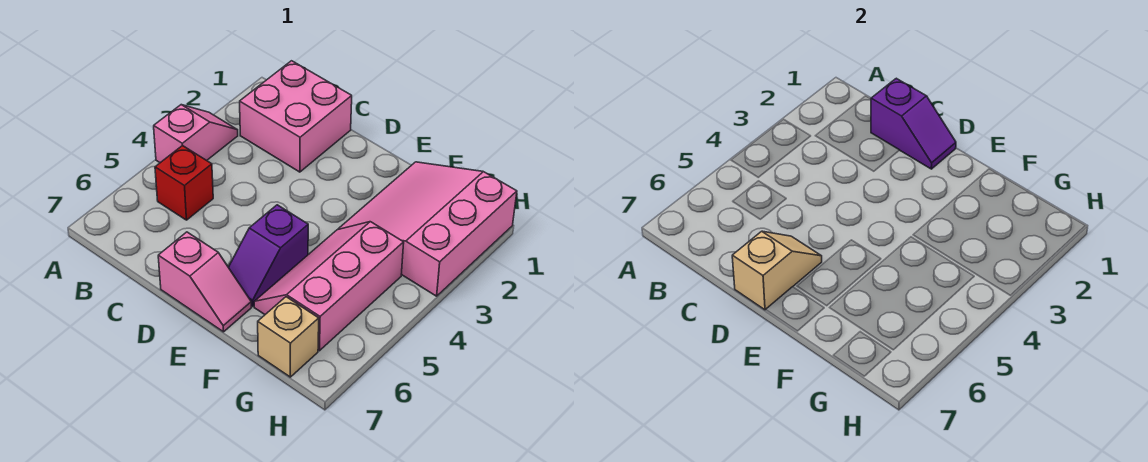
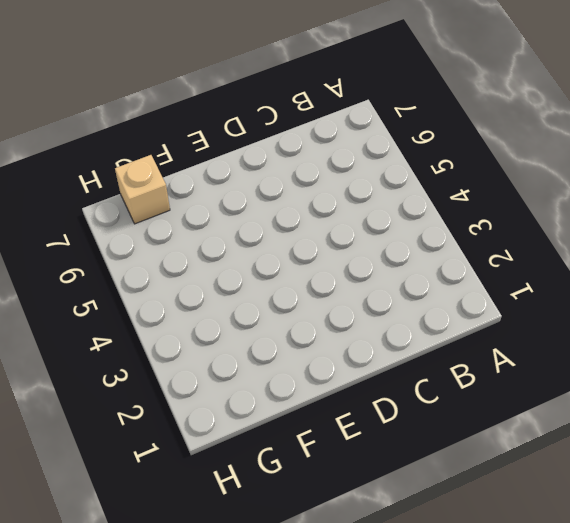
none -> pink 1x2 slope [154,105,238,163]
none -> pink 2x2 brick [240,61,352,172]

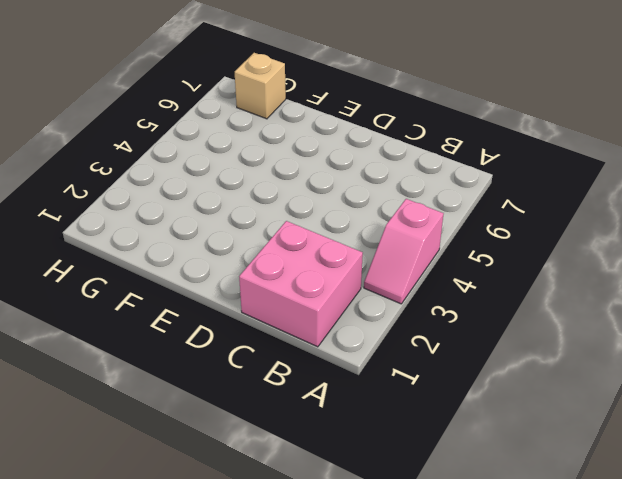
none -> red 1x1 brick [155,145,213,220]
none -> pink 1x2 slope [158,232,251,332]

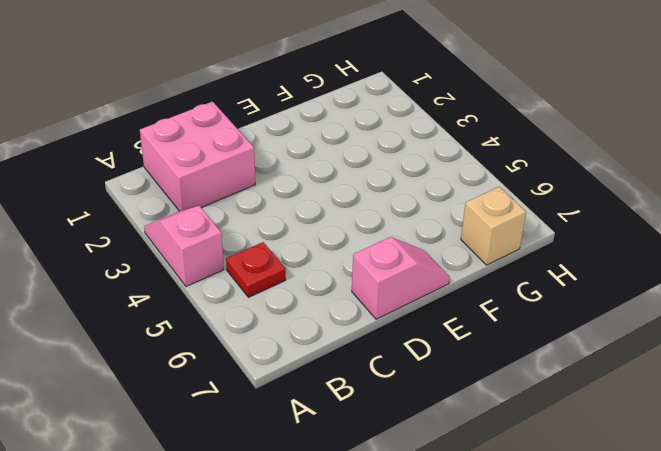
red 1x1 plate [226,242,286,297] -> red 1x1 brick [155,145,213,220]
none -> purple 1x2 slope [228,205,308,306]
none -> pink 3x3 slope [339,162,517,296]

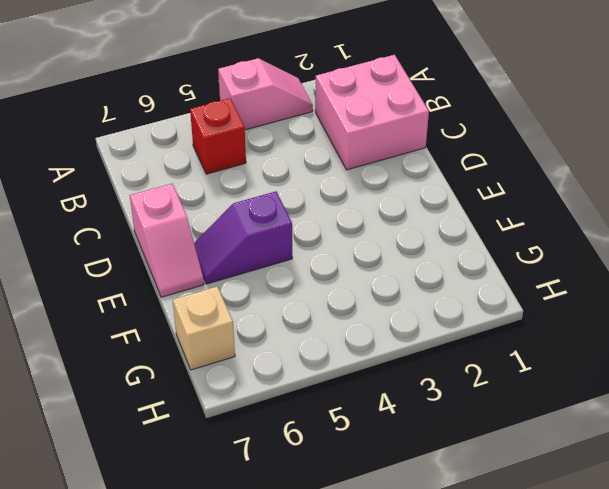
none -> pink 3x3 slope [339,162,517,296]
none -> pink 2x3 slope [254,222,404,351]

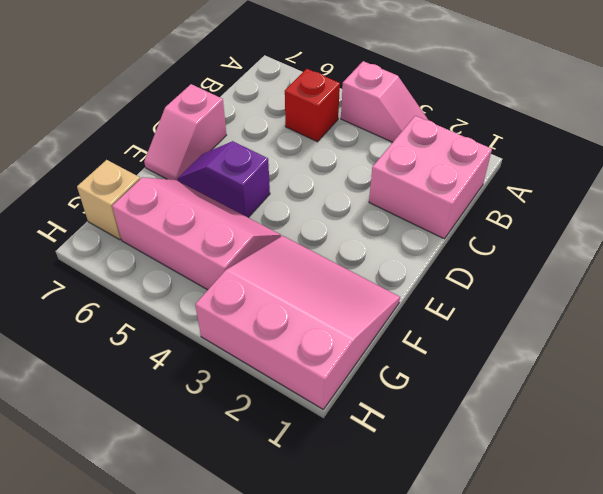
none -> purple 1x2 slope [871,78,956,169]
none -> tan 1x2 slope [732,231,822,310]

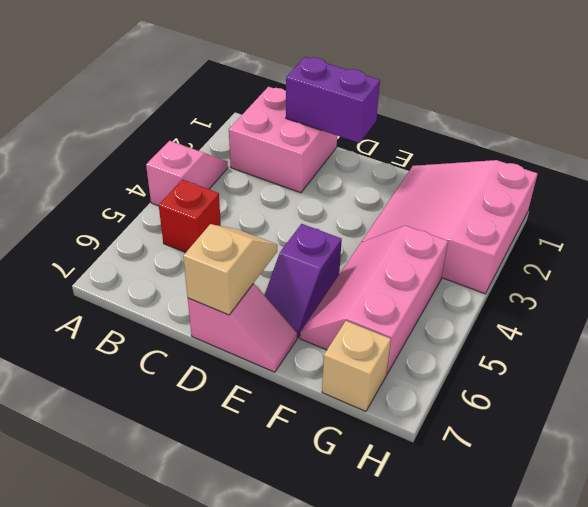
purple 1x2 brick [286,57,380,143] -> purple 1x2 slope [871,78,956,169]

